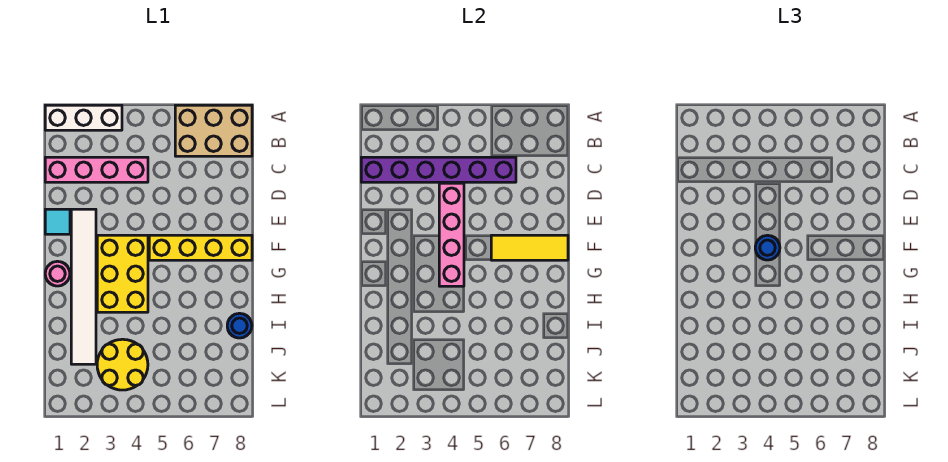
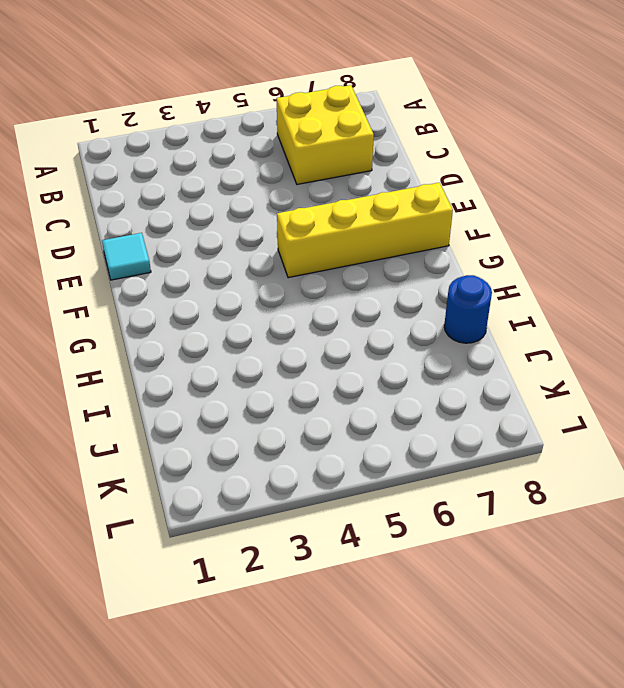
yellow 2x2 brick [276,85,374,184] -> tan 2x3 brick [175,105,252,156]
none -> white 1x3 brick [45,105,122,130]
none -> pink 1x4 brick [45,157,148,182]
none -> white 1x6 tile [71,209,96,364]

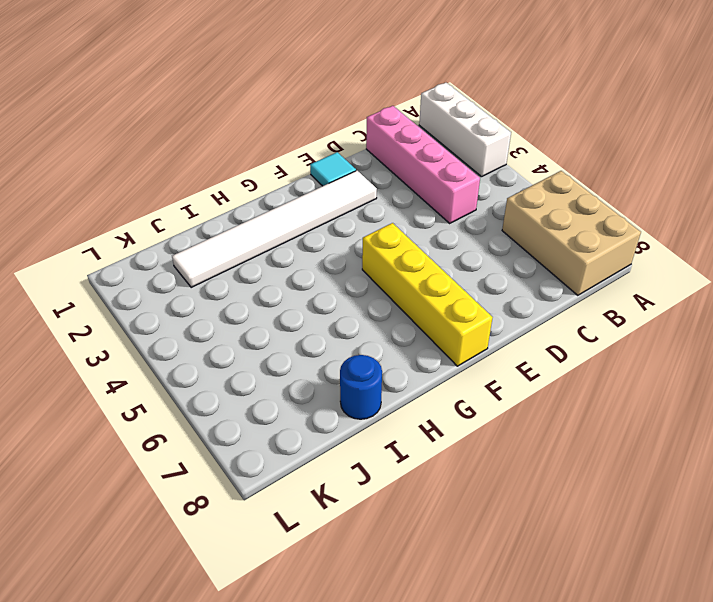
none -> yellow 2x3 brick [97,235,148,312]
none -> pink 1x1 round brick [45,261,70,286]
none -> yellow 2x2 round brick [97,339,148,390]

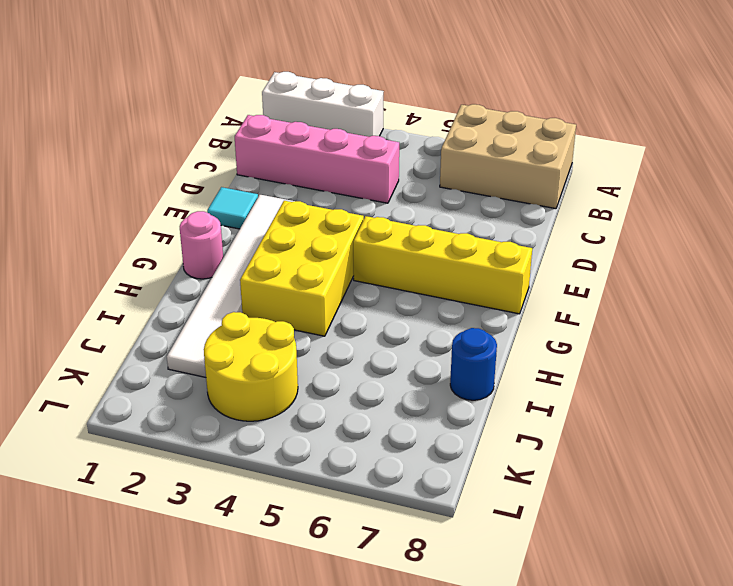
none -> purple 1x6 brick [361,157,516,182]
none -> pink 1x4 brick [439,183,464,286]
none -> yellow 1x3 tile [491,235,568,260]

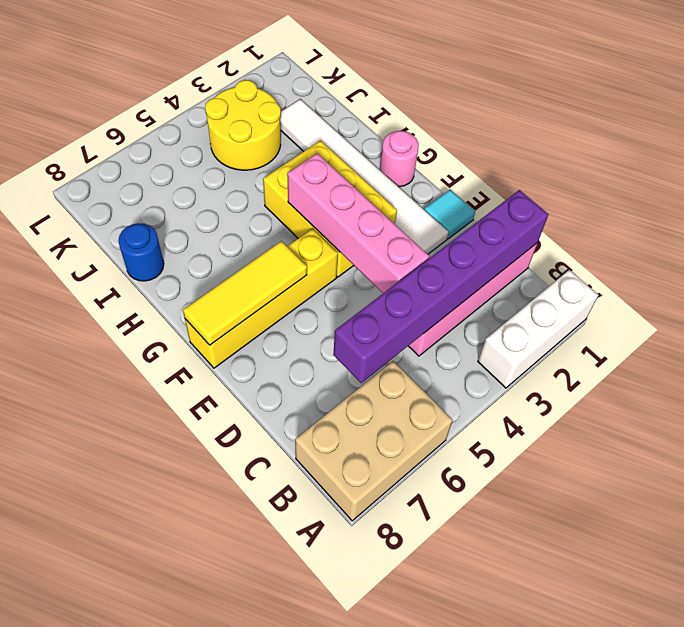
none -> blue 1x1 round brick [755,235,780,260]

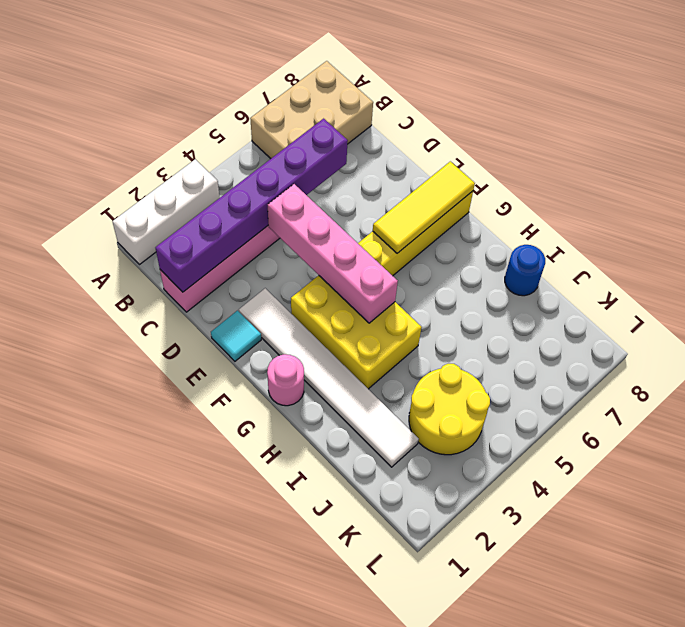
none -> blue 1x1 round brick [755,235,780,260]

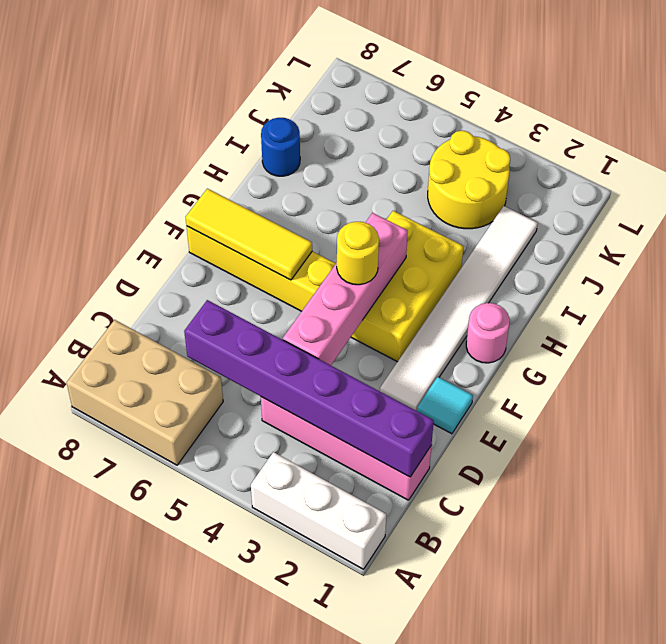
yellow 1x1 round brick [337,222,379,285] -> blue 1x1 round brick [755,235,780,260]

